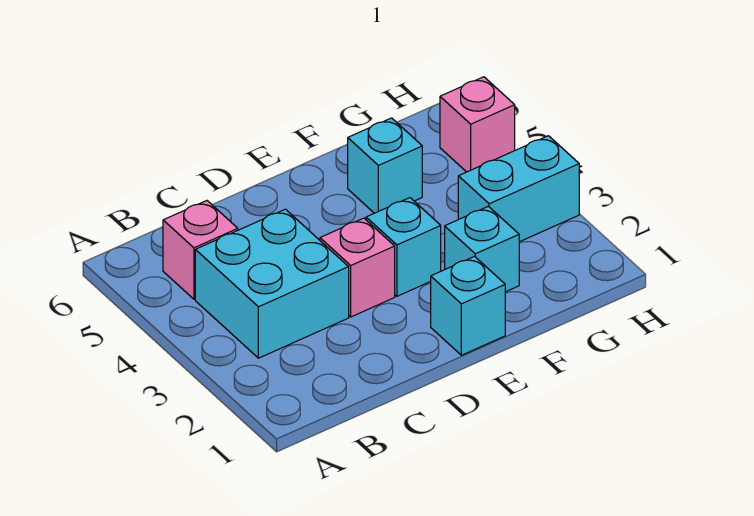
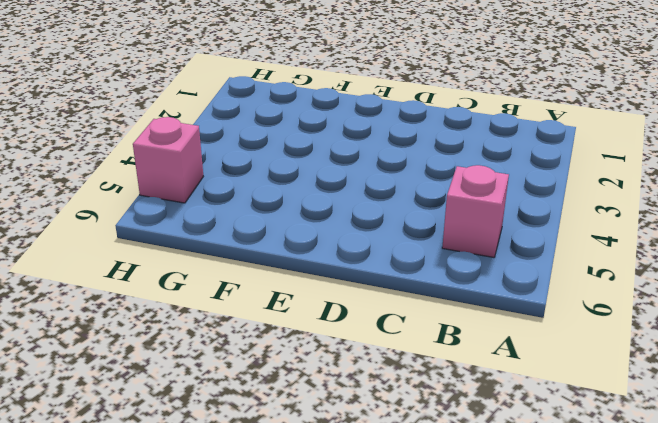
none -> cyan 2x2 brick [195,209,349,358]
none -> pink 1x1 brick [320,218,395,317]

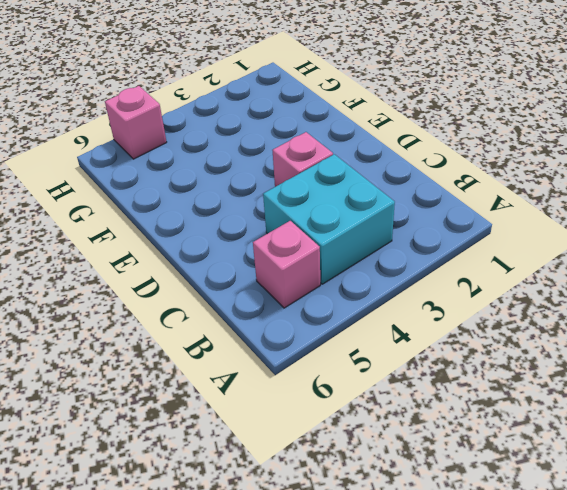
none -> cyan 1x1 brick [431,257,505,355]
none -> cyan 1x1 brick [366,198,441,296]

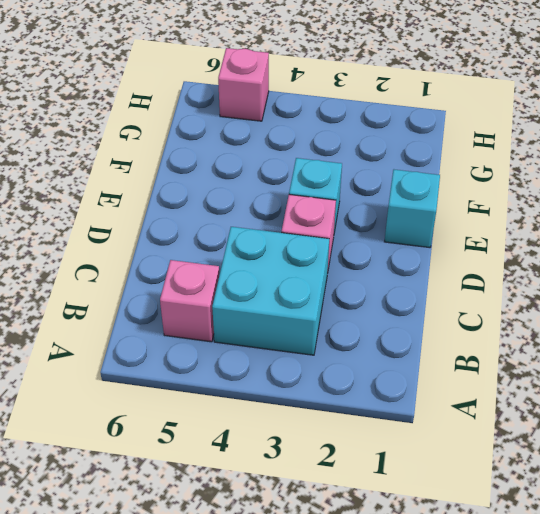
none -> cyan 1x1 brick [445,206,519,292]
none -> cyan 1x1 brick [348,118,422,213]

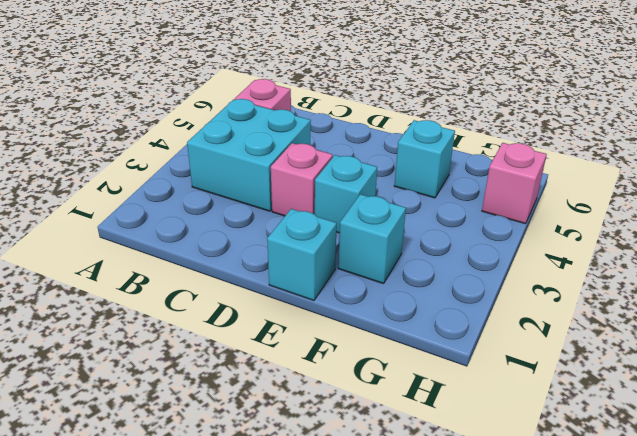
none -> cyan 1x2 brick [458,136,579,242]

